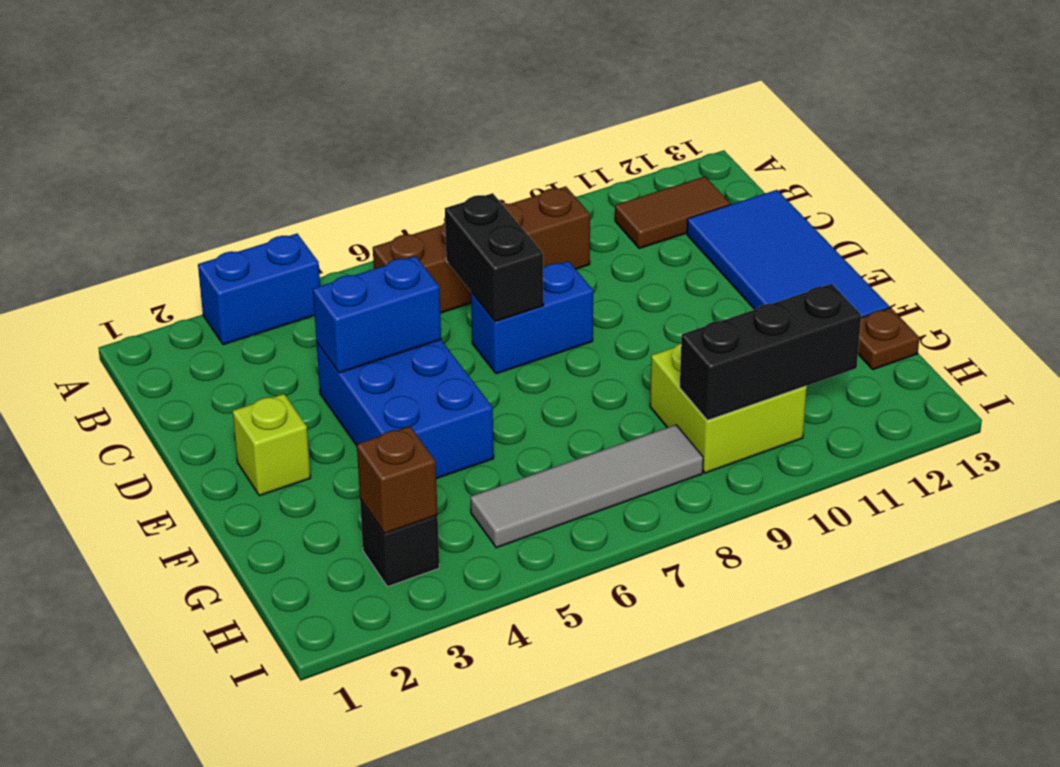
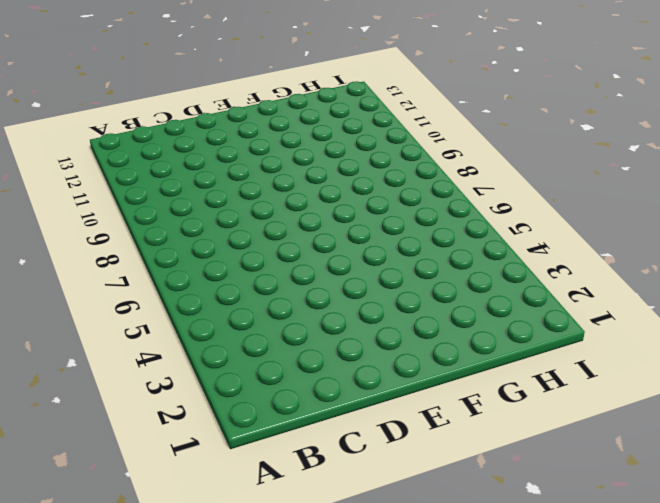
none -> blue 1x2 brick [198,234,320,345]
none -> brown 1x4 brick [373,186,590,313]
none -> brown 1x2 tile [615,177,730,249]

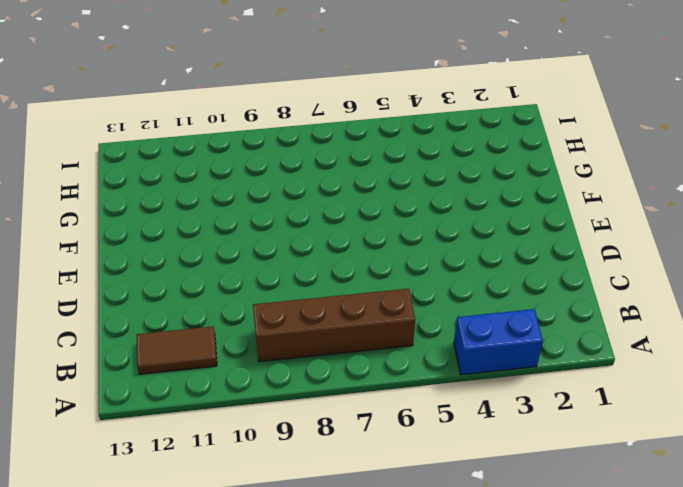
none -> blue 2x4 tile [687,190,889,318]
none -> blue 2x3 brick [317,340,494,479]
none -> blue 1x2 brick [471,261,593,374]

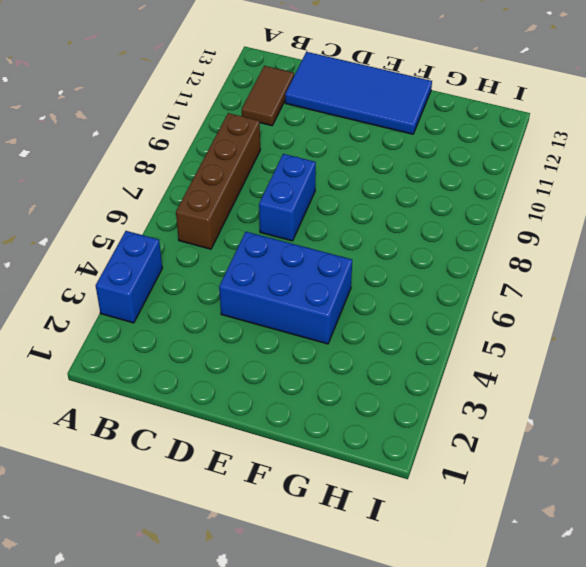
none -> lime 1x1 brick [233,394,311,496]
none -> lime 2x2 brick [650,343,807,473]
none -> brown 1x1 plate [858,308,919,370]

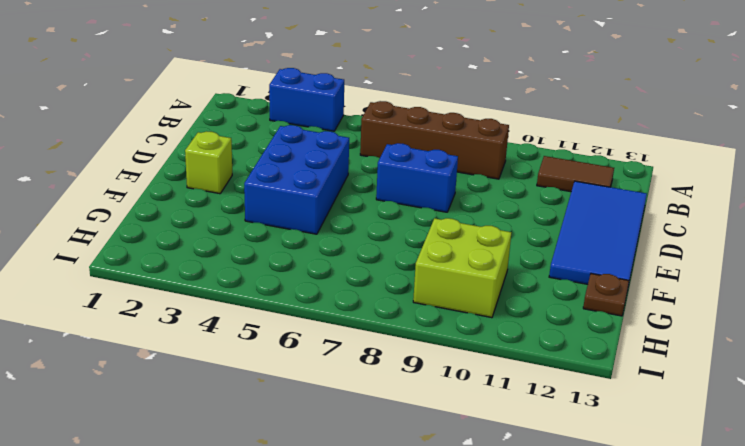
none -> black 1x1 brick [360,499,439,587]
none -> grey 1x4 tile [470,425,703,548]
none -> black 1x2 brick [445,193,543,322]

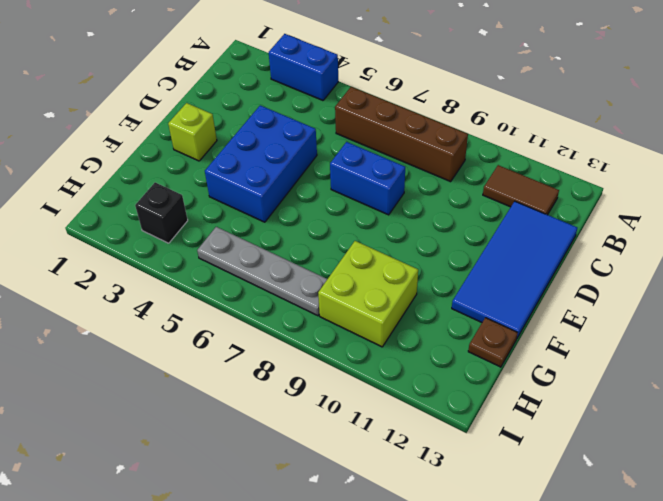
grey 1x4 plate [197,227,327,316] -> grey 1x4 tile [470,425,703,548]
none -> black 1x2 brick [445,193,543,322]
none -> blue 1x2 brick [313,256,441,373]
none -> brown 1x1 brick [357,426,438,534]

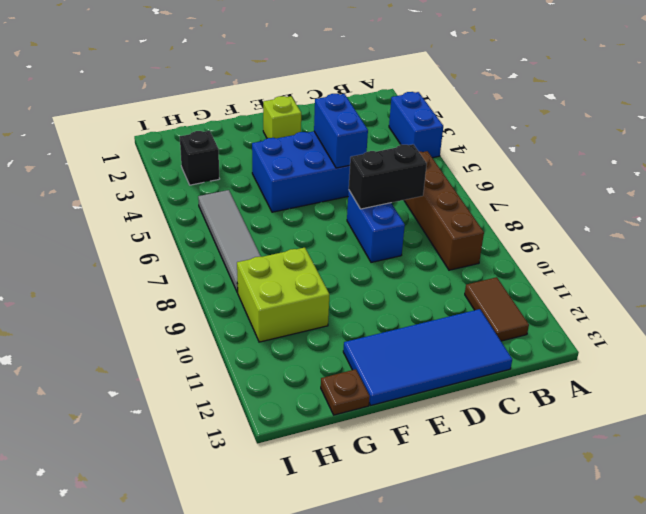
none -> brown 1x1 brick [357,426,438,534]
none -> black 1x3 brick [680,284,861,420]

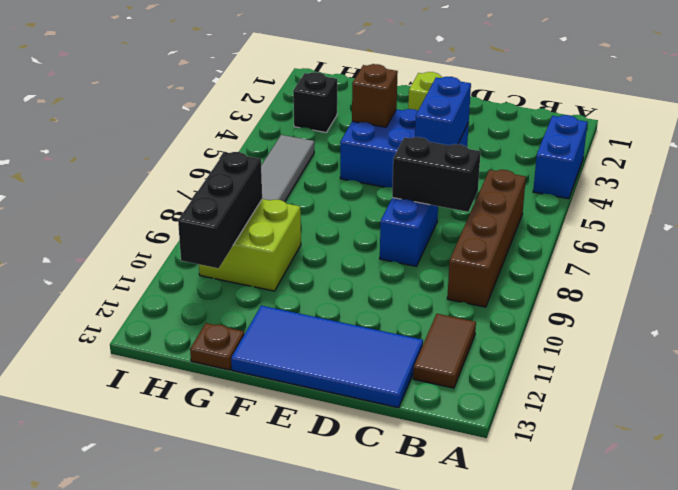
brown 1x1 brick [352,64,398,127] -> brown 1x1 brick moved to [357,426,438,534]

